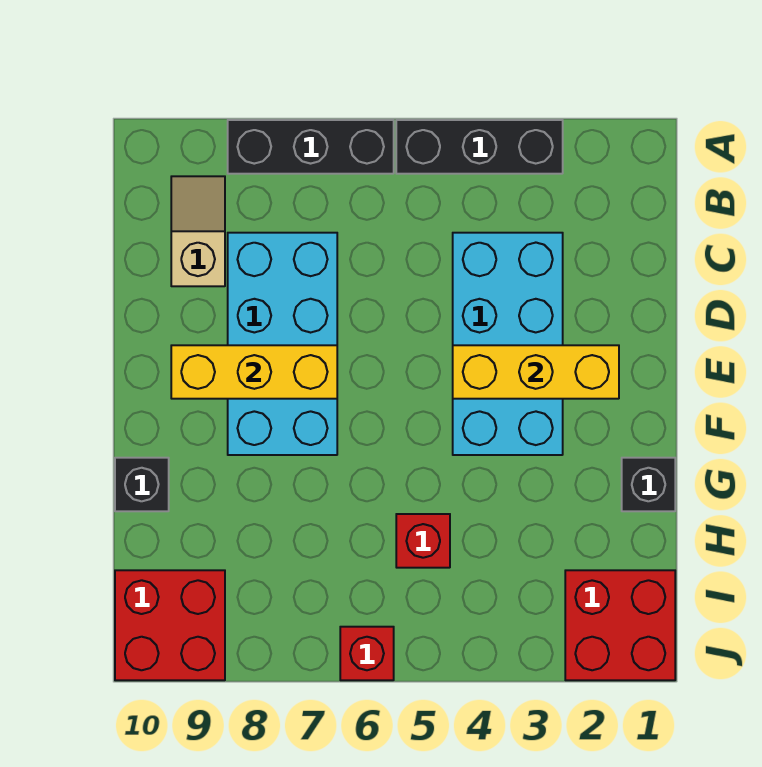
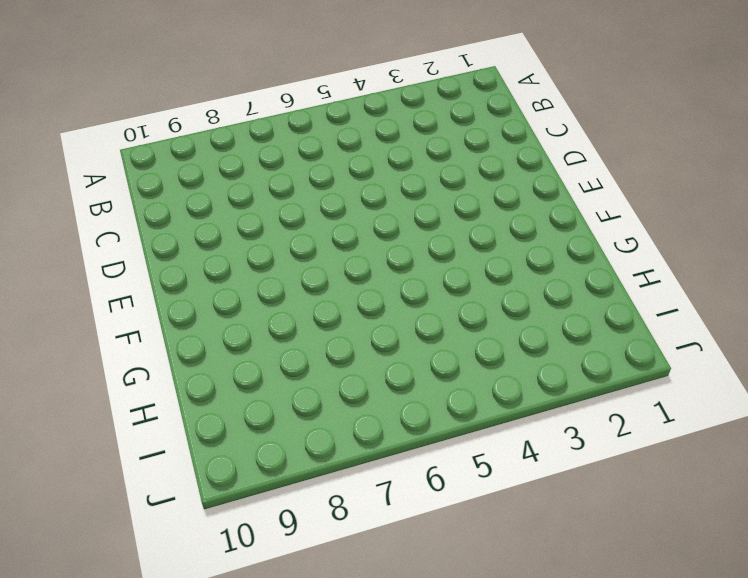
none -> black 1x3 brick [396,120,563,174]
none -> black 1x3 brick [228,120,394,174]
none -> tan 1x2 slope [171,176,225,286]

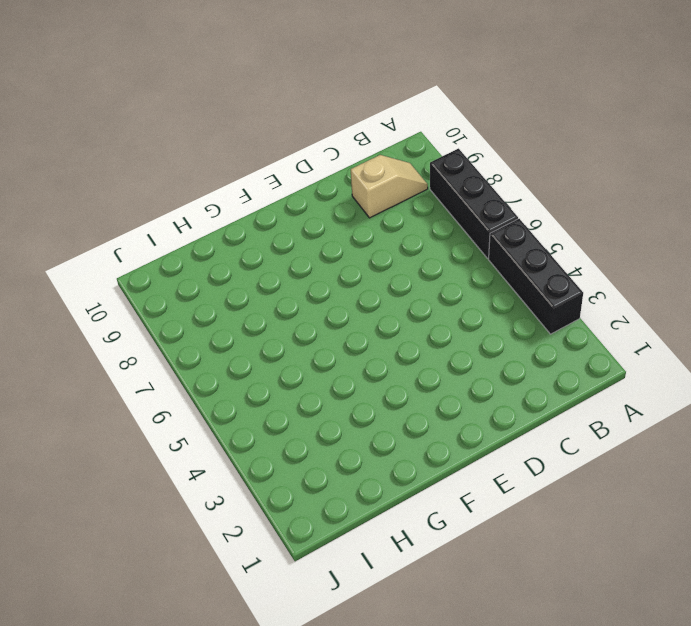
none -> cyan 2x4 brick [453,233,563,455]
none -> cyan 2x4 brick [228,233,337,455]
none -> black 1x1 brick [622,458,675,511]

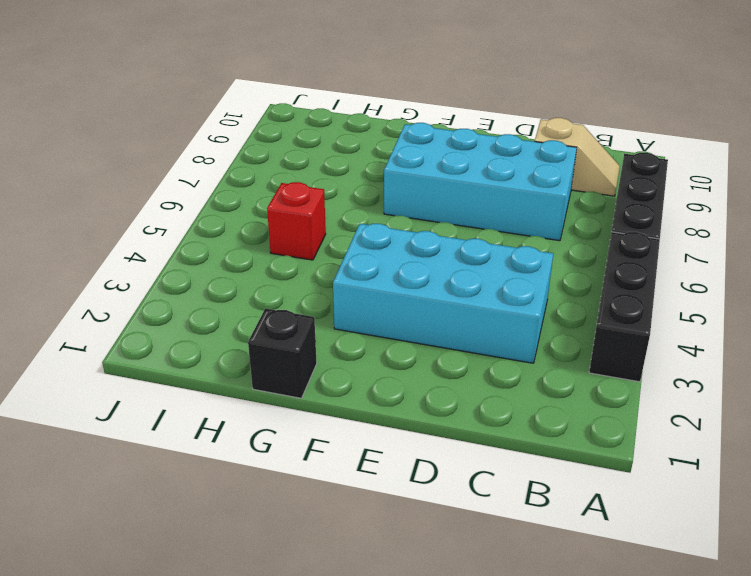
none -> black 1x1 brick [115,458,169,511]
none -> red 2x2 brick [565,570,675,680]
none -> red 2x2 brick [115,570,225,680]

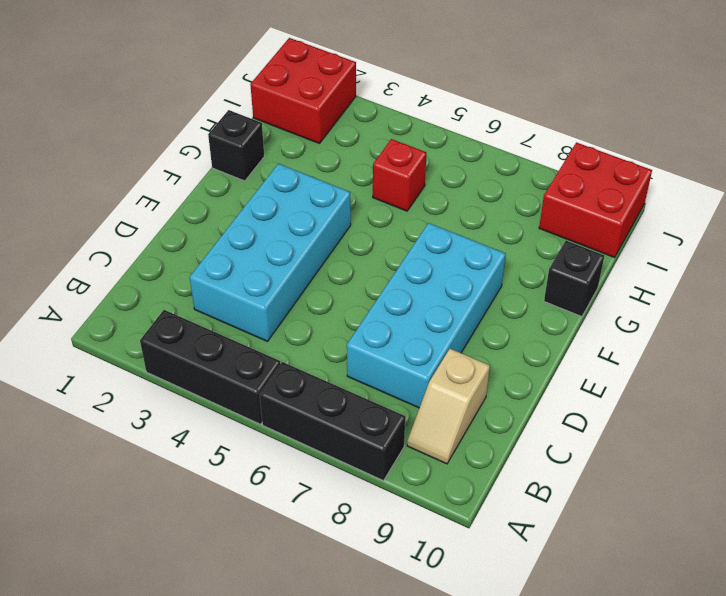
none -> red 1x1 brick [340,627,394,680]
none -> yellow 1x3 brick [453,345,619,399]
none -> yellow 1x3 brick [171,345,337,399]

